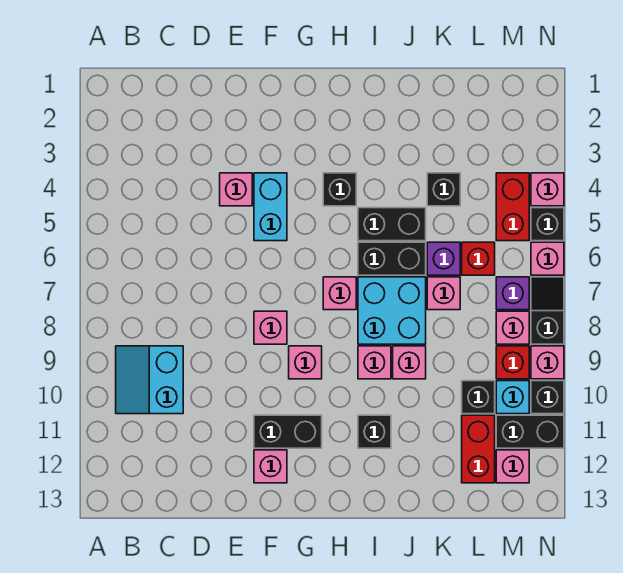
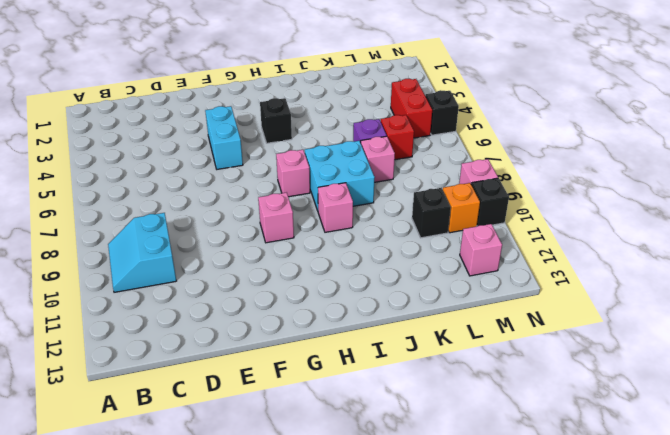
orange 1x1 brick [443,183,480,233] -> cyan 1x1 brick [496,381,529,414]
none -> pink 1x1 brick [220,173,252,206]
none -> pink 1x1 brick [254,311,287,344]
none -> black 1x2 brick [254,415,322,448]
none -> pink 1x1 brick [254,450,287,483]

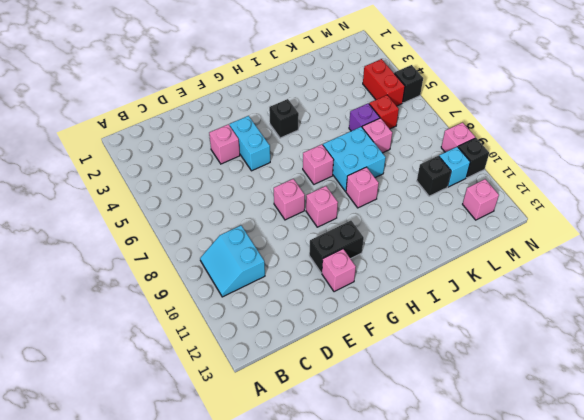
none -> black 1x2 brick [358,208,426,241]
none -> black 1x2 brick [358,242,426,275]
none -> black 1x1 brick [358,415,391,448]
none -> pink 1x1 brick [393,346,426,379]

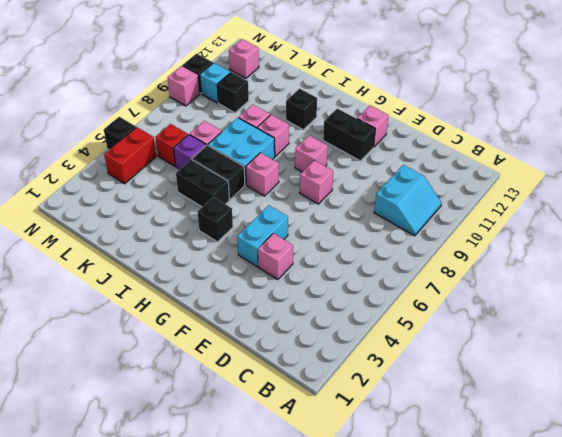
none -> black 1x1 brick [427,173,460,206]
none -> red 1x2 brick [462,415,495,483]
none -> purple 1x1 brick [496,277,529,310]
none -> pink 1x1 brick [496,311,529,344]

